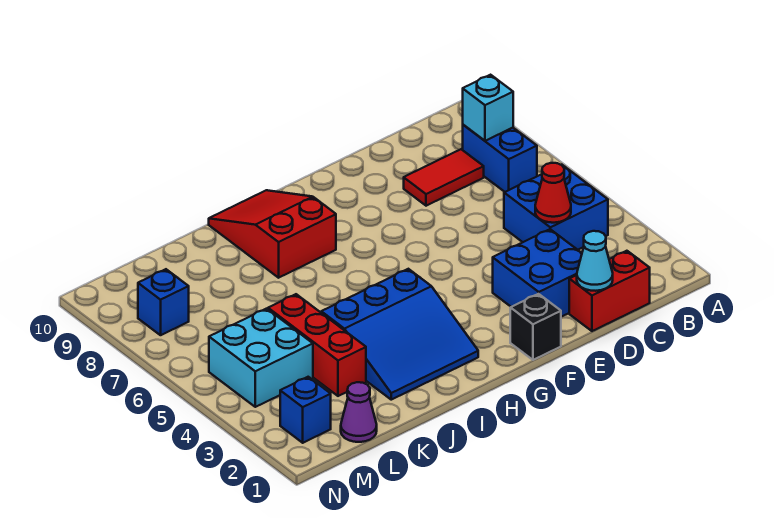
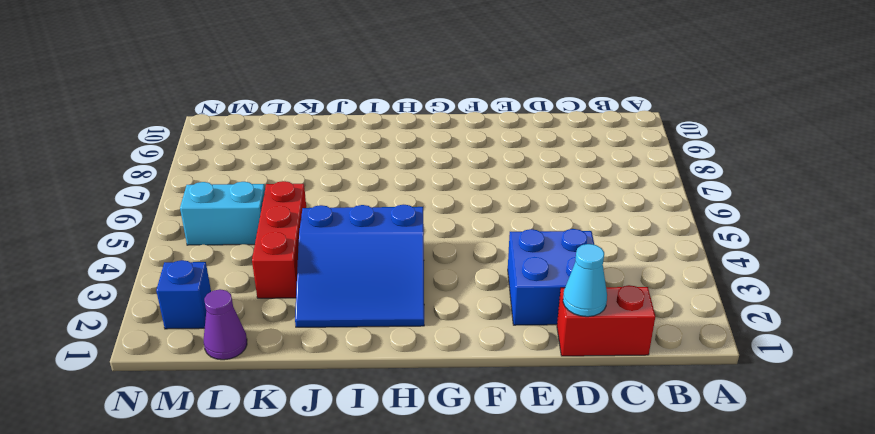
cyan 1x2 brick [180,182,265,245] -> cyan 2x2 brick [209,309,313,407]
none -> blue 2x2 brick [504,165,608,250]
none -> blue 1x2 brick [463,125,537,192]
none -> red 1x2 tile [404,149,484,206]

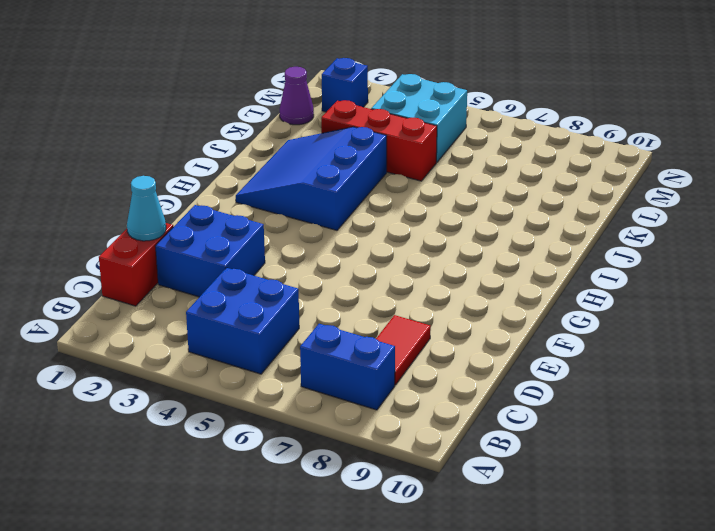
none -> black 1x1 brick [510,294,561,360]
none -> red 2x3 slope [209,190,336,278]
none -> blue 1x1 brick [138,269,189,335]

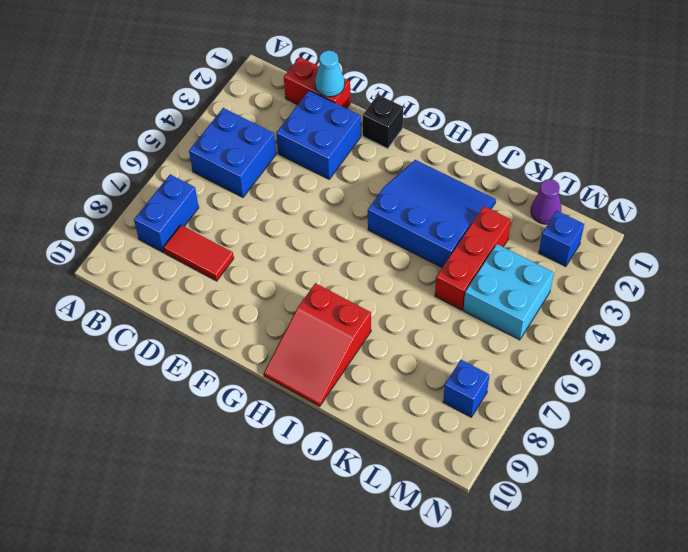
none -> cyan 1x1 brick [463,75,513,141]
none -> red 1x1 cone [535,163,571,223]

